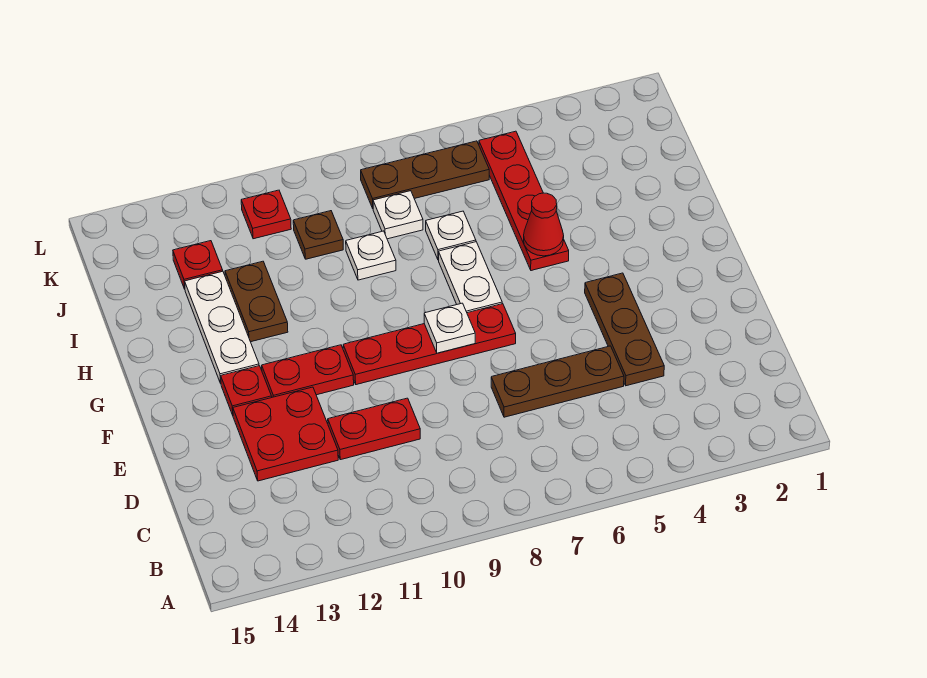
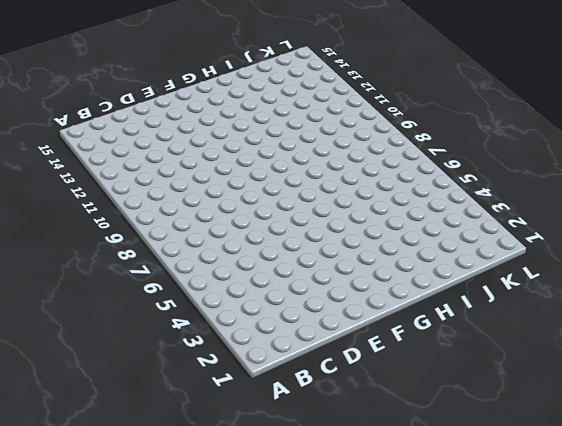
none -> brown 1x3 plate [585,273,664,386]
none -> brown 1x3 plate [491,346,624,417]
none -> red 1x2 plate [328,398,420,460]

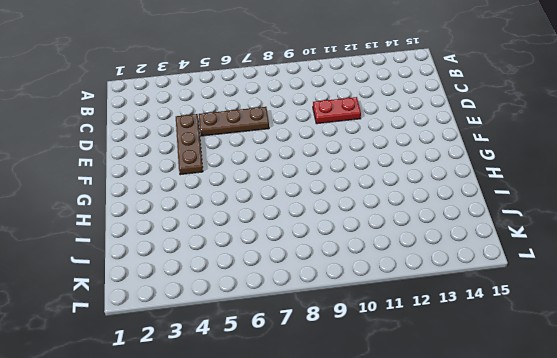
none -> red 2x2 plate [233,387,338,481]
none -> red 1x4 plate [343,304,516,385]
none -> red 1x2 plate [262,345,354,397]

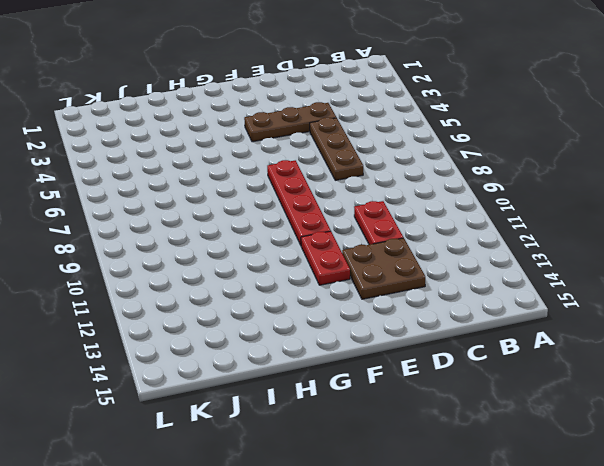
brown 2x2 plate [342,238,425,299] -> red 2x2 plate [233,387,338,481]
none -> red 1x1 plate [221,366,272,415]
none -> white 1x2 plate [438,242,502,313]
none -> white 1x3 plate [185,271,259,383]

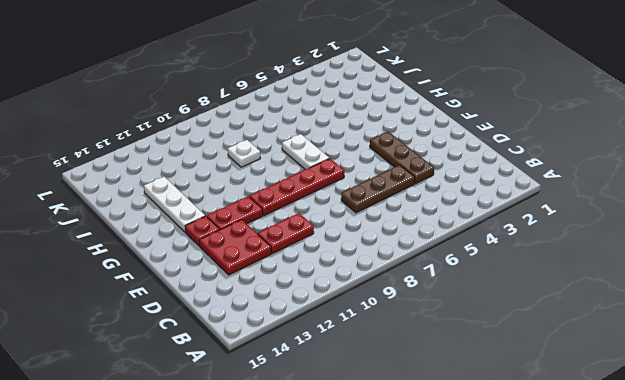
none -> red 1x4 plate [479,131,569,271]
none -> brown 1x2 plate [225,261,288,342]
none -> white 1x1 plate [426,211,476,260]

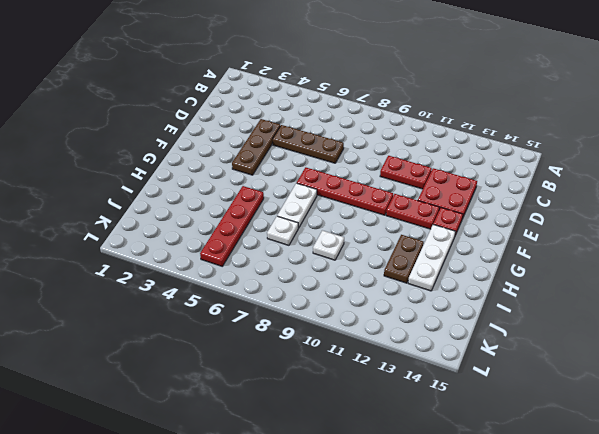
none -> white 1x1 plate [373,191,423,239]
none -> brown 1x1 plate [293,211,343,259]
none -> red 1x1 plate [173,241,223,289]

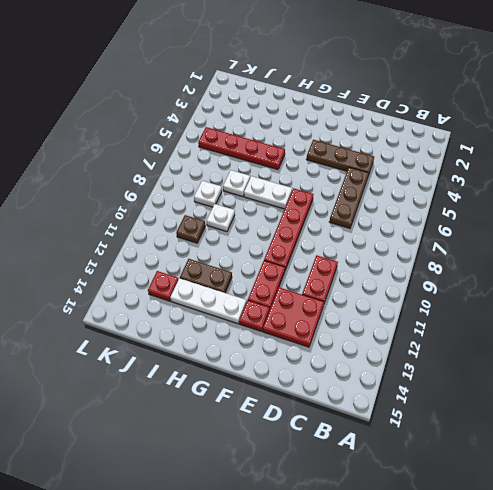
none -> brown 1x3 plate [361,141,489,208]
none -> red 1x1 plate [241,190,291,239]
none -> white 1x1 plate [424,303,475,353]

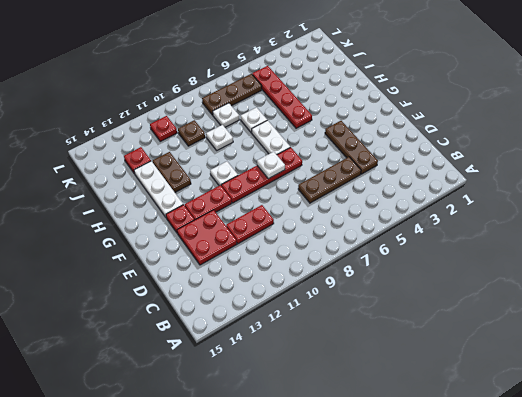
white 1x1 plate [210,161,238,185] -> none
none -> red 1x1 cone [524,193,564,256]

